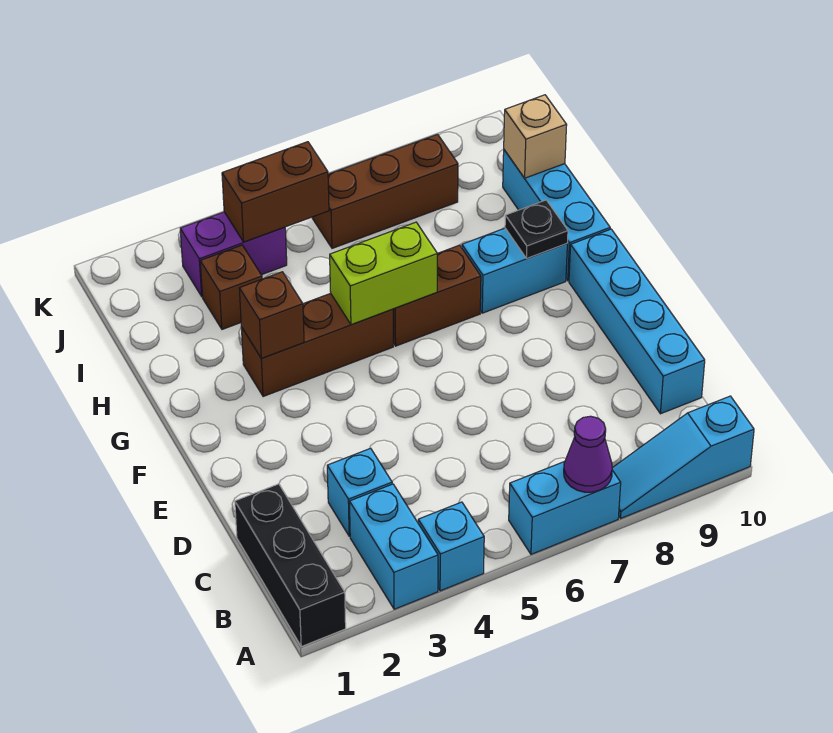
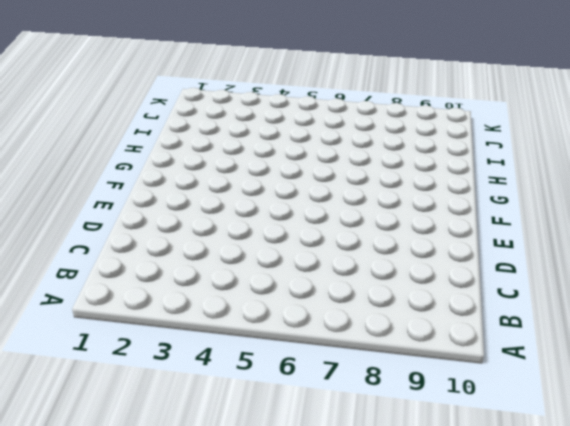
none -> black 1x3 brick [235,484,346,647]
none -> cyan 1x2 brick [350,484,438,609]
none -> cyan 1x1 brick [418,502,484,591]

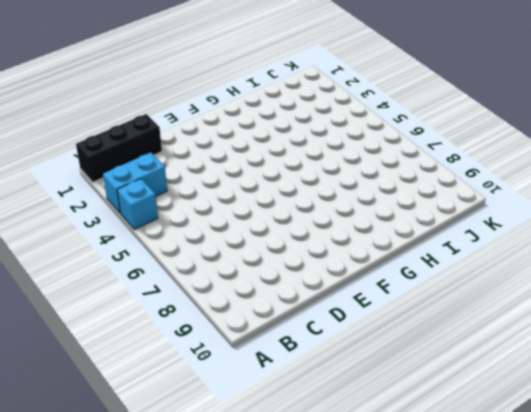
none -> cyan 1x2 brick [509,461,621,554]
none -> cyan 1x3 slope [612,396,754,518]
none -> cyan 1x1 brick [327,448,392,536]

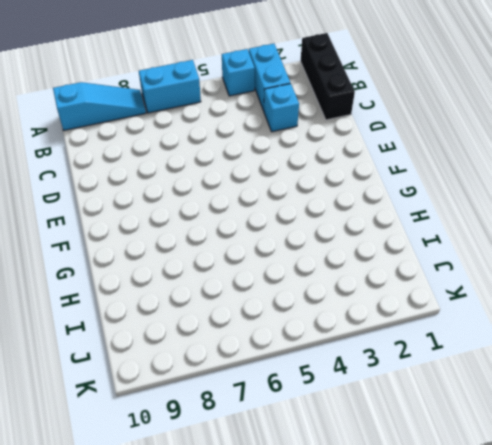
none -> cyan 1x4 brick [569,229,705,414]
none -> brown 1x3 brick [241,293,393,397]
none -> brown 1x2 brick [393,245,481,346]

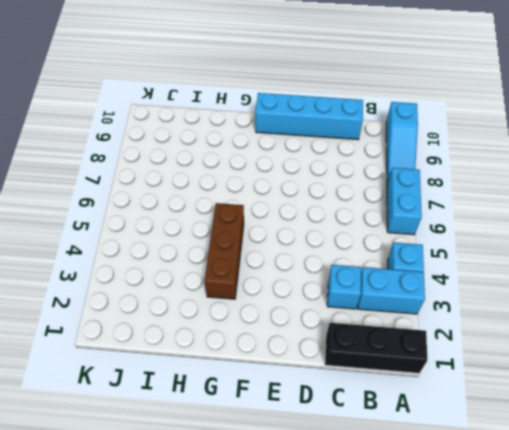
none -> brown 1x2 brick [393,245,481,346]
none -> cyan 1x2 brick [462,228,567,313]
none -> cyan 1x3 brick [503,150,610,281]

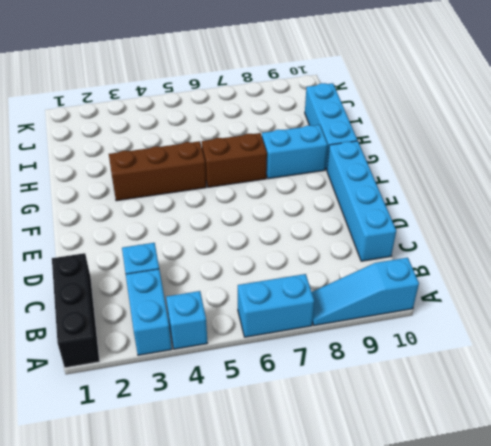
none -> brown 1x1 brick [200,245,262,329]
none -> purple 1x2 brick [180,212,287,297]
none -> brown 1x3 brick [312,134,458,248]

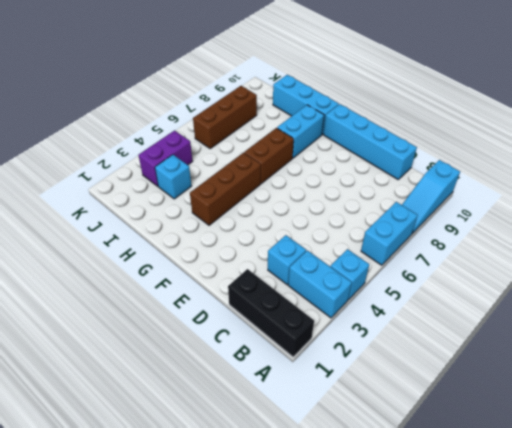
cyan 1x1 brick [155,155,192,199] -> brown 1x1 brick [200,245,262,329]
none -> purple 1x1 cone [564,416,612,492]
none -> brown 1x1 brick [239,272,304,359]
none -> lime 1x2 brick [330,222,437,325]

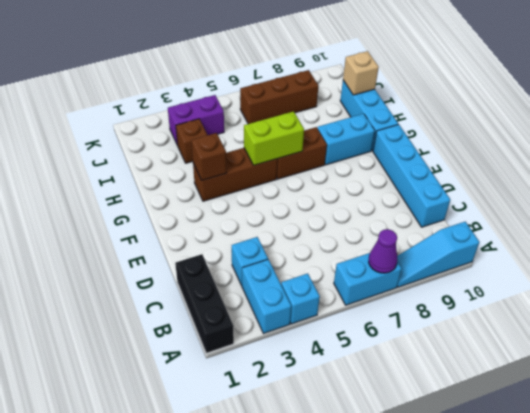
none -> black 1x1 plate [505,200,568,258]
none -> brown 1x2 brick [222,142,329,242]

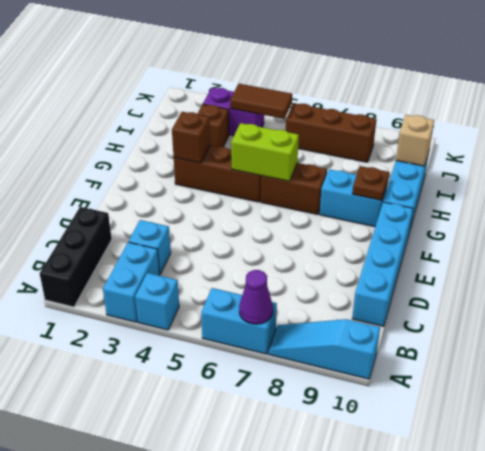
brown 1x1 plate [352,166,389,200] -> black 1x1 plate [505,200,568,258]
brown 1x2 tile [230,84,292,119] -> brown 1x2 brick [222,142,329,242]

